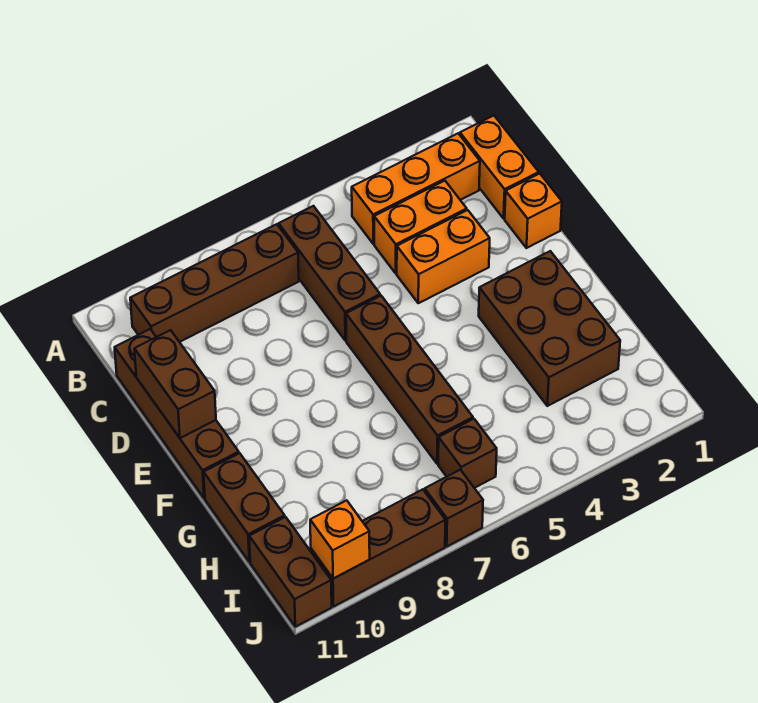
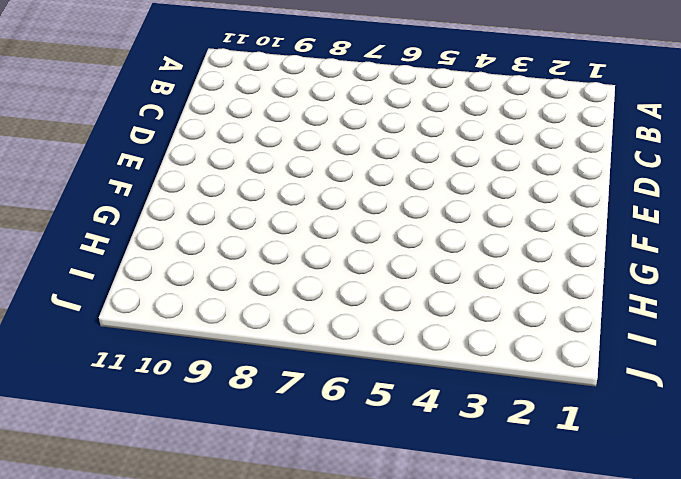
none -> orange 1x2 brick [460,116,539,218]
none -> orange 1x3 brick [352,134,480,244]
none -> brown 1x3 brick [279,206,380,341]

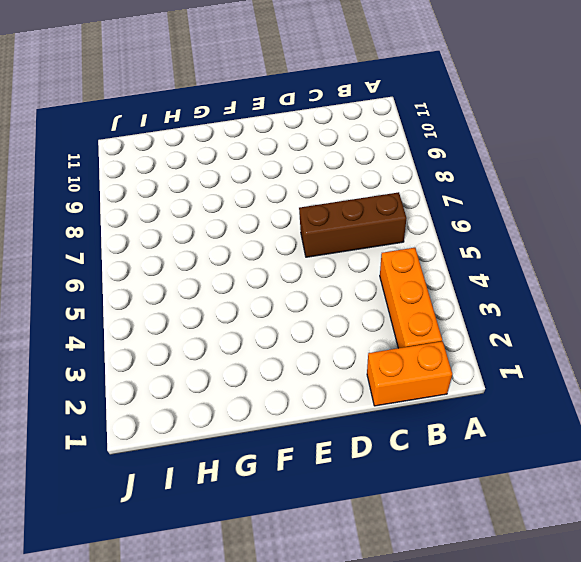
none -> brown 1x4 brick [130,224,299,342]
none -> orange 1x2 brick [374,181,467,273]
none -> brown 1x4 brick [115,329,239,498]

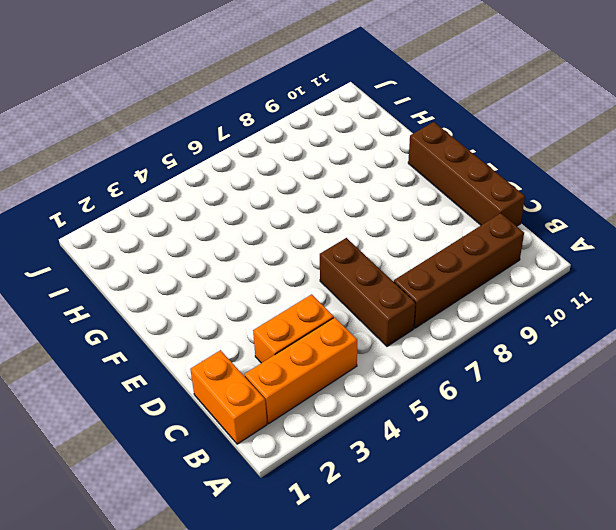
none -> orange 1x1 brick [505,174,562,248]
none -> orange 1x2 brick [397,210,490,303]
none -> brown 1x4 brick [346,296,473,464]

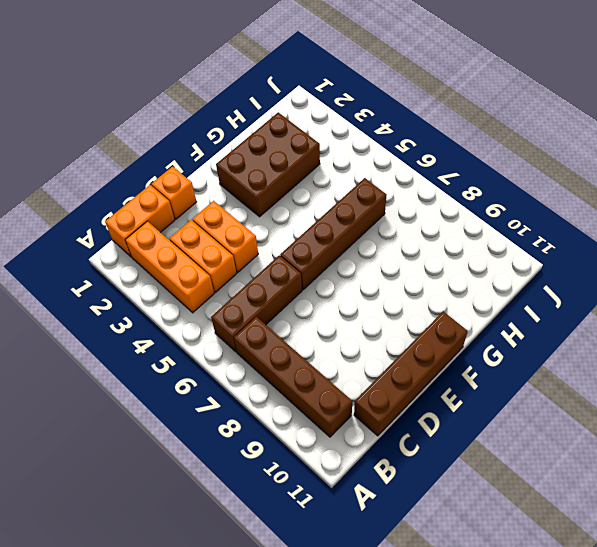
none -> brown 1x2 brick [204,453,285,562]
none -> brown 1x1 brick [438,419,497,488]
none -> brown 1x2 brick [249,517,332,627]

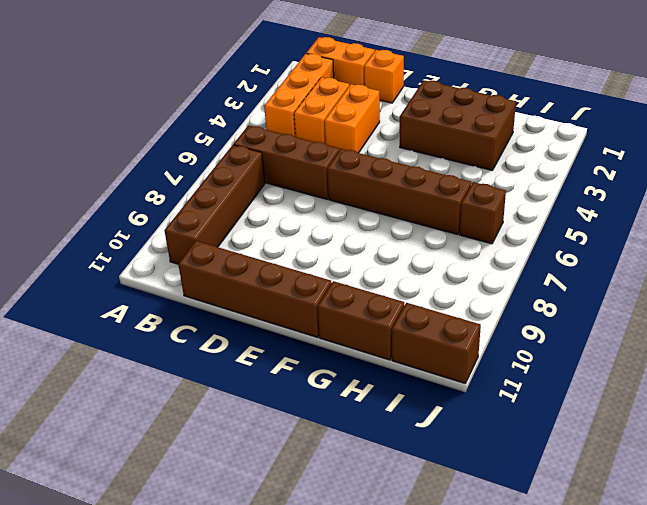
none -> brown 1x1 brick [425,470,483,546]
none -> brown 1x3 brick [311,489,445,607]
none -> brown 1x2 brick [134,330,216,438]

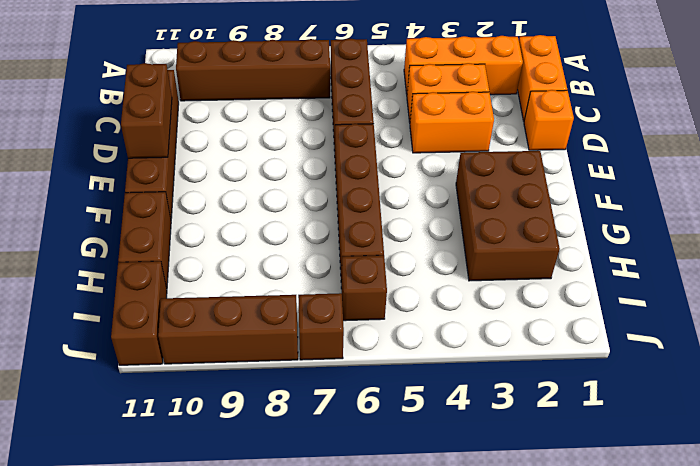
none -> orange 1x1 brick [310,500,370,579]

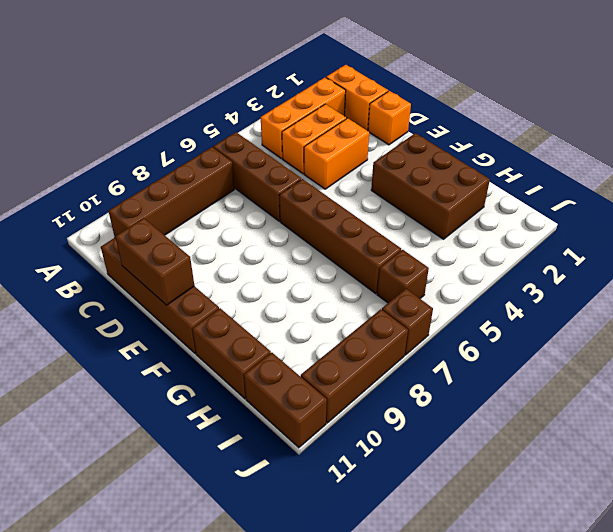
none -> orange 1x1 brick [310,500,370,579]

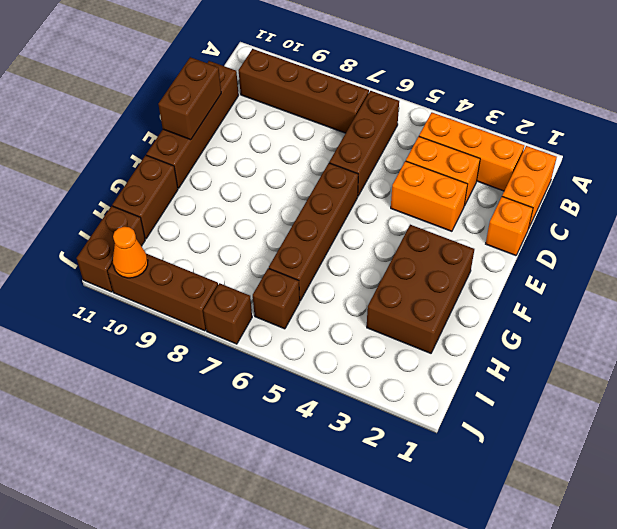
orange 1x1 cone [113,227,148,278] -> orange 1x1 brick [310,500,370,579]

